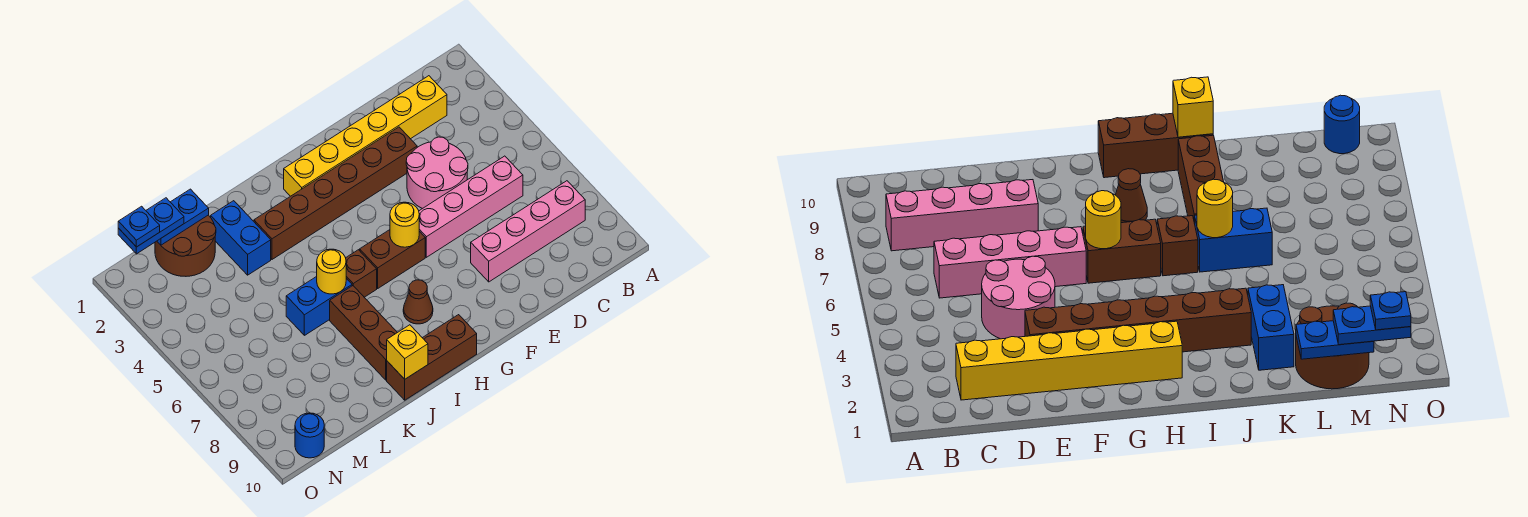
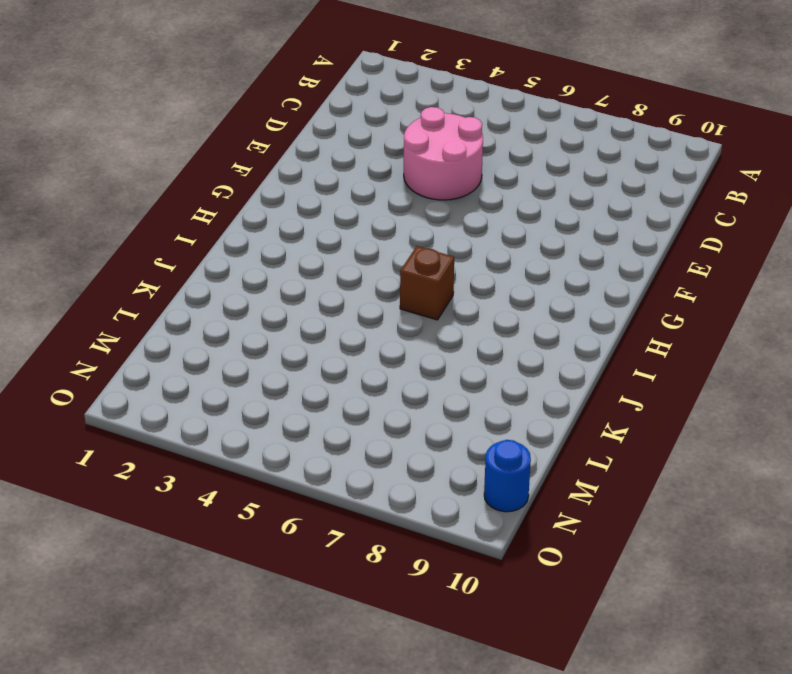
none -> pink 1x4 brick [471,181,585,282]
none -> yellow 1x6 brick [284,76,447,196]
none -> pink 1x4 brick [419,156,523,257]

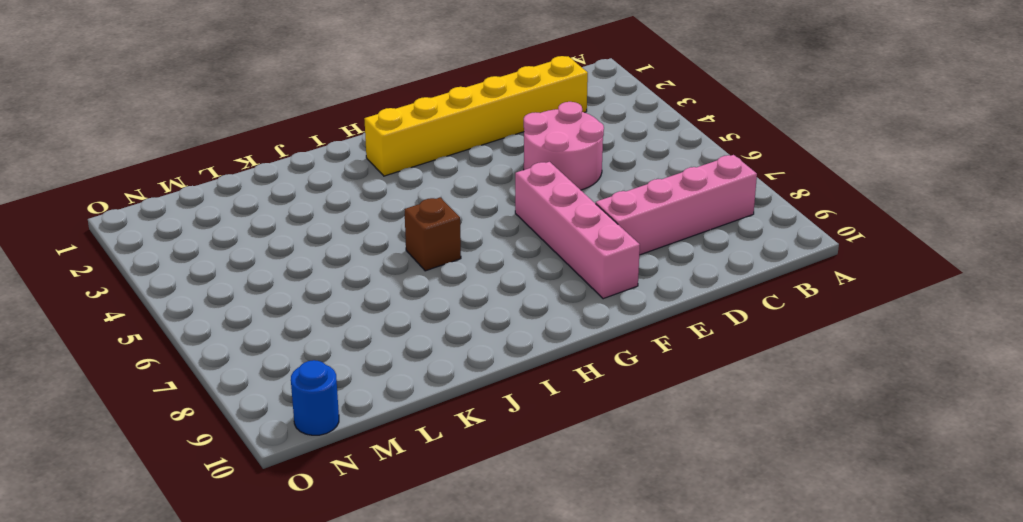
pink 1x4 brick [515,162,640,299] -> pink 1x4 brick turned to [419,156,523,257]
none -> brown 1x6 brick [254,127,417,259]
none -> brown 1x2 brick [360,230,425,288]
none -> brown 1x1 cone [403,280,433,324]

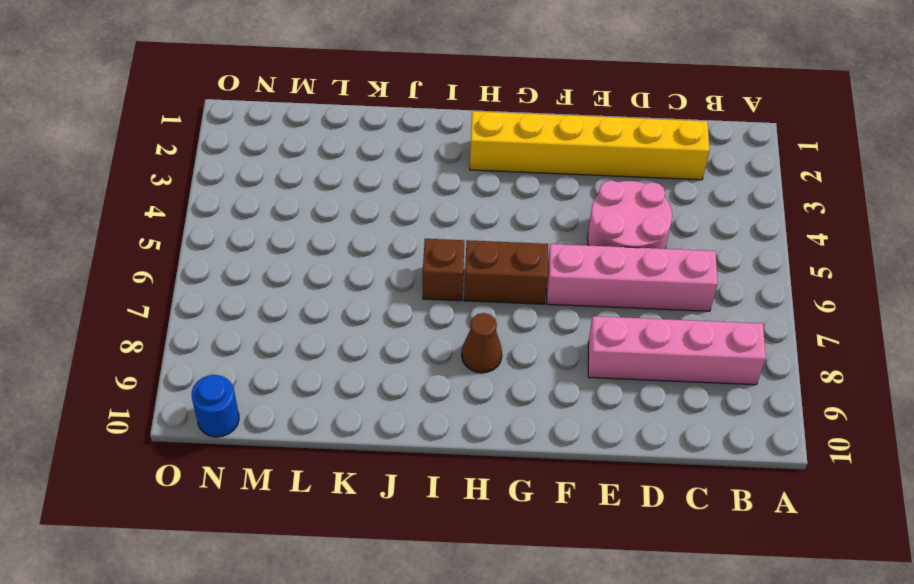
none -> brown 1x6 brick [254,127,417,259]
none -> brown 1x3 brick [387,315,477,400]
none -> blue 1x2 brick [286,277,352,335]

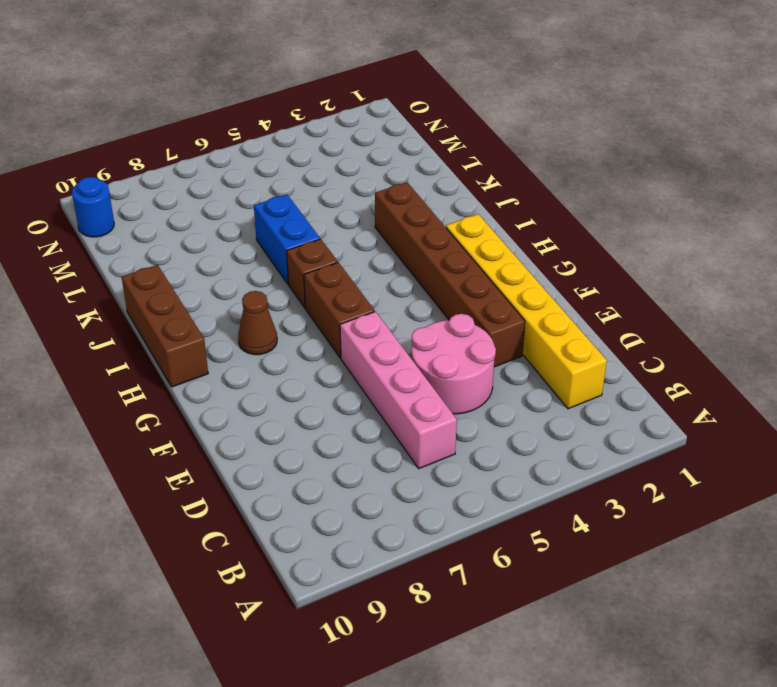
none -> pink 1x4 brick [471,181,585,282]
none -> brown 1x3 brick [330,286,397,380]
none -> blue 1x2 brick [211,201,271,275]

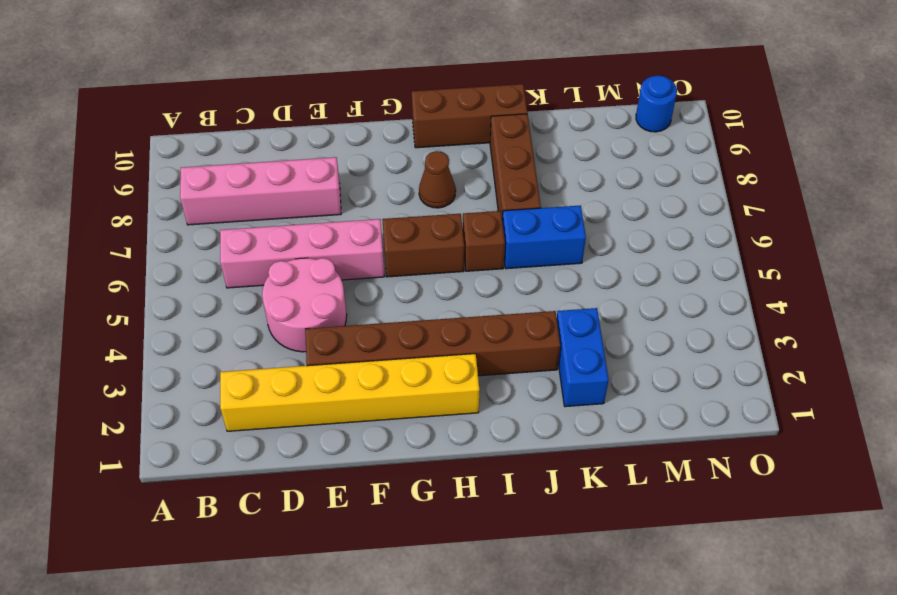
none -> brown 2x2 round brick [155,215,216,276]
none -> yellow 1x1 round brick [390,202,419,247]
none -> yellow 1x1 round brick [317,249,346,294]

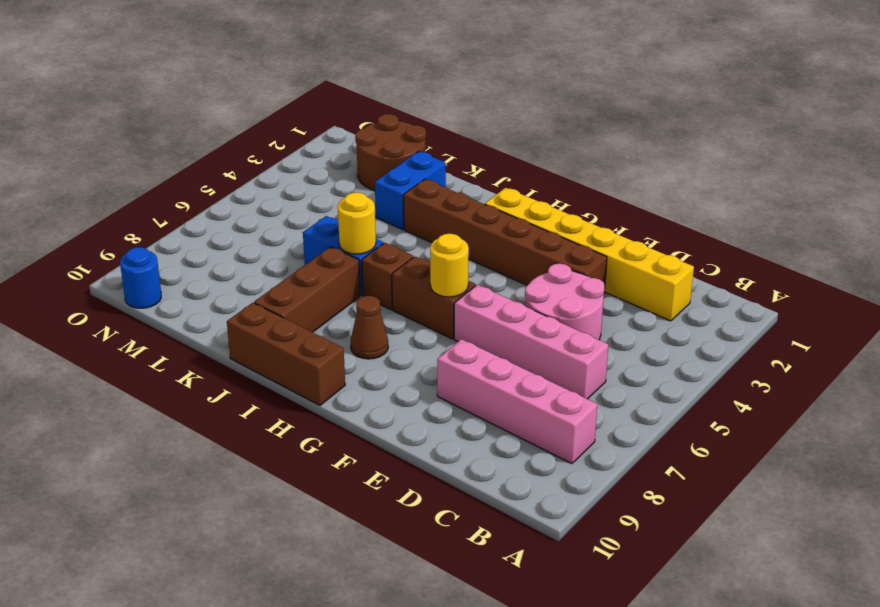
none -> yellow 1x1 brick [387,325,428,379]
none -> blue 1x2 plate [157,189,209,245]
none -> blue 1x2 plate [118,198,184,254]

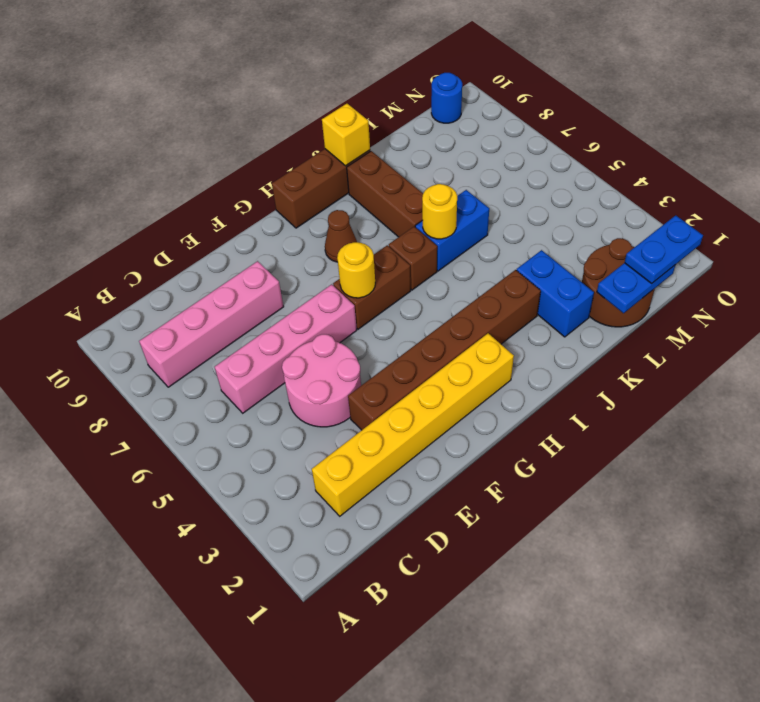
none -> blue 1x1 plate [118,206,160,247]

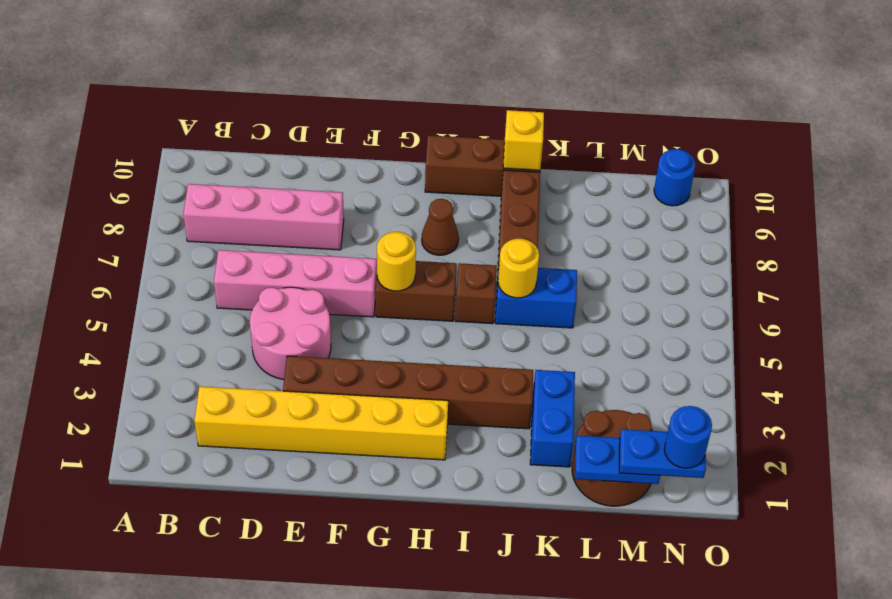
blue 1x1 round brick [664,406,712,468] -> blue 1x1 plate [118,206,160,247]

